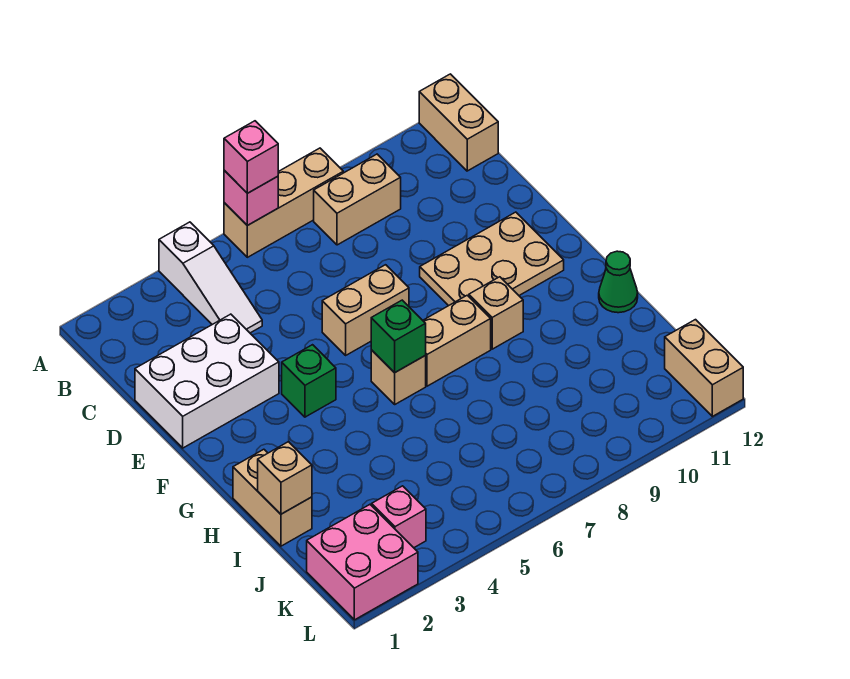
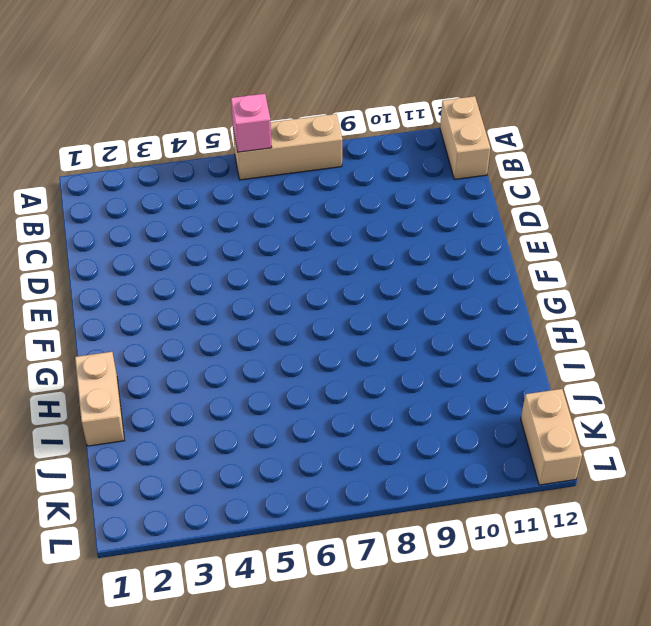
none -> white 1x3 slope [159,222,262,333]
none -> tan 1x2 brick [314,154,401,245]
none -> white 2x3 brick [135,314,279,448]

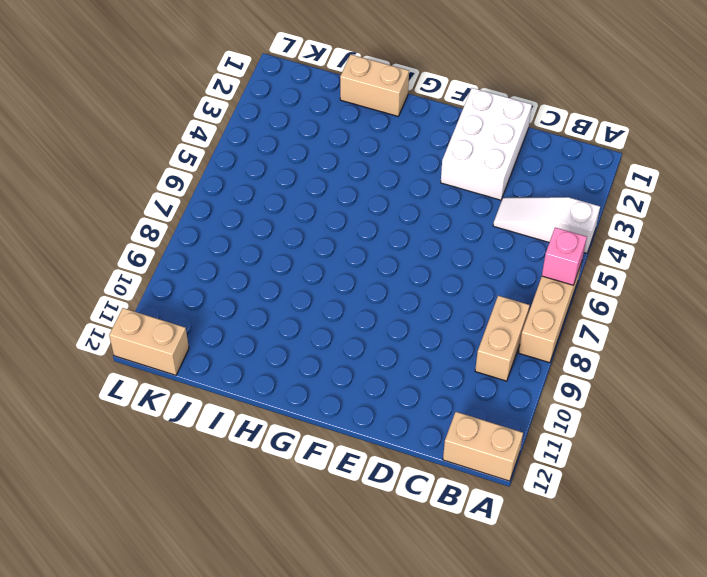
none -> tan 1x2 brick [322,265,409,355]
none -> tan 2x3 plate [420,212,564,306]
none -> green 1x1 brick [282,345,336,417]

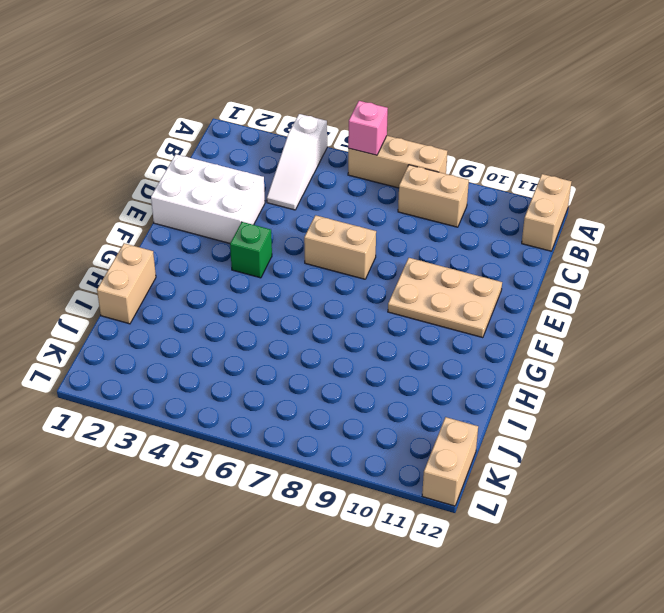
none -> tan 1x1 brick [371,350,426,404]
none -> tan 1x2 brick [423,295,491,386]
none -> tan 1x1 brick [469,277,523,349]

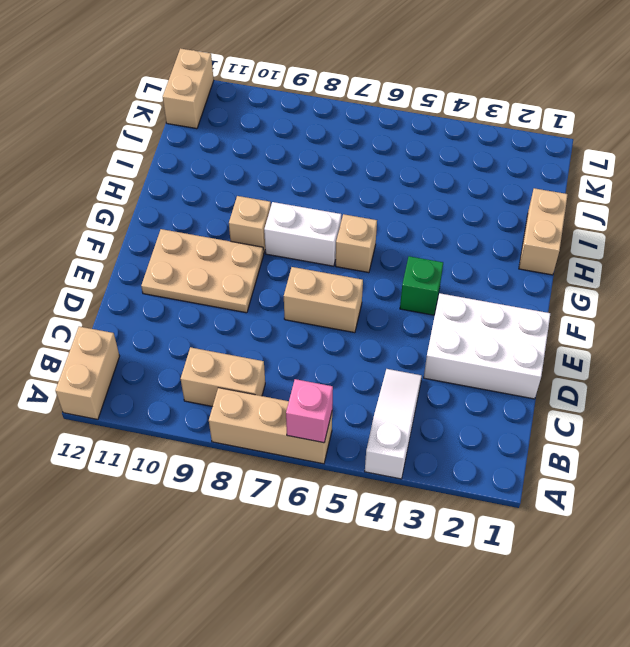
white 1x2 brick [264,202,341,266] -> tan 1x2 brick [423,295,491,386]
none -> green 1x1 cone [599,251,638,313]
none -> pink 2x2 brick [307,505,418,620]
none -> pink 1x1 brick [372,486,426,548]

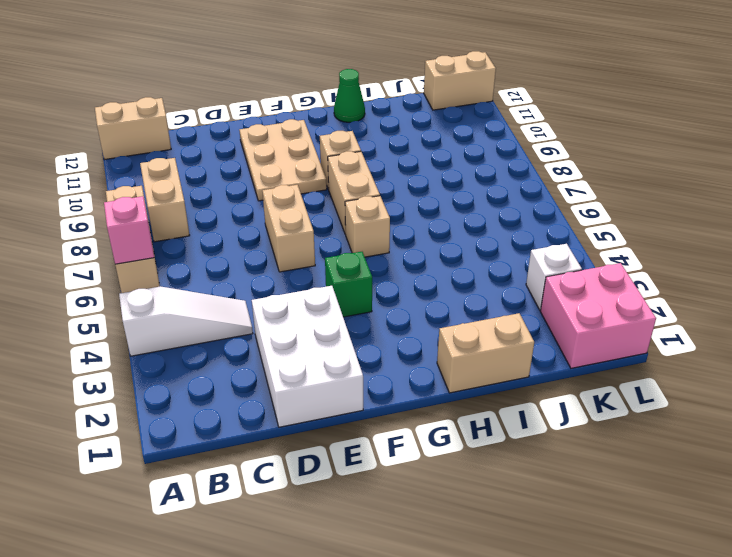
white 1x1 brick [526,244,582,310] -> pink 1x1 brick [372,486,426,548]
none -> green 1x1 brick [371,300,426,373]
none -> tan 1x1 brick [258,442,312,514]
none -> pink 1x1 brick [224,121,278,193]

